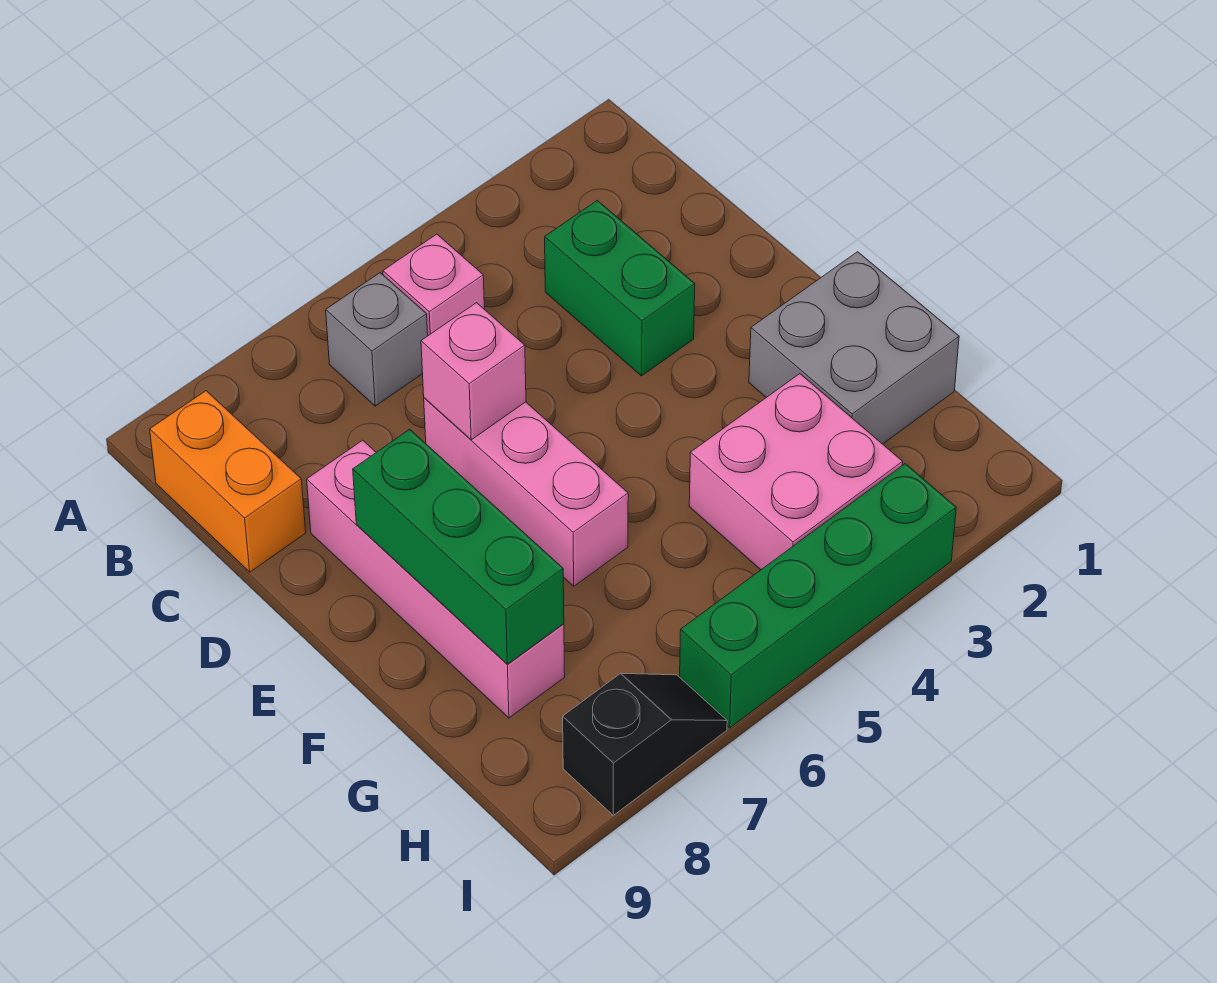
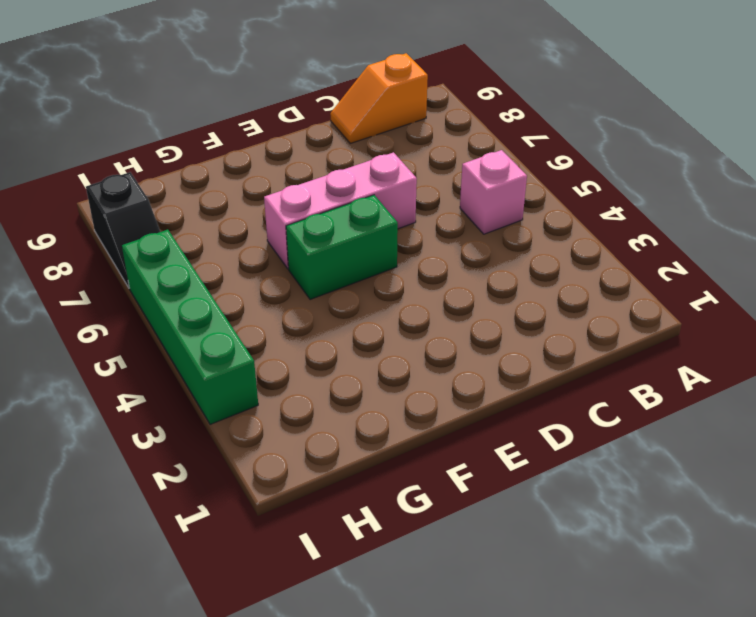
orange 1x2 slope [330,53,428,143] -> orange 1x2 brick [150,391,306,572]
green 1x2 brick [286,195,398,300] -> green 1x2 brick moved to [545,200,695,376]
none -> grey 1x1 brick [326,273,428,406]
none -> pink 1x4 brick [307,440,565,718]
none -> grey 2x2 brick [749,252,959,444]

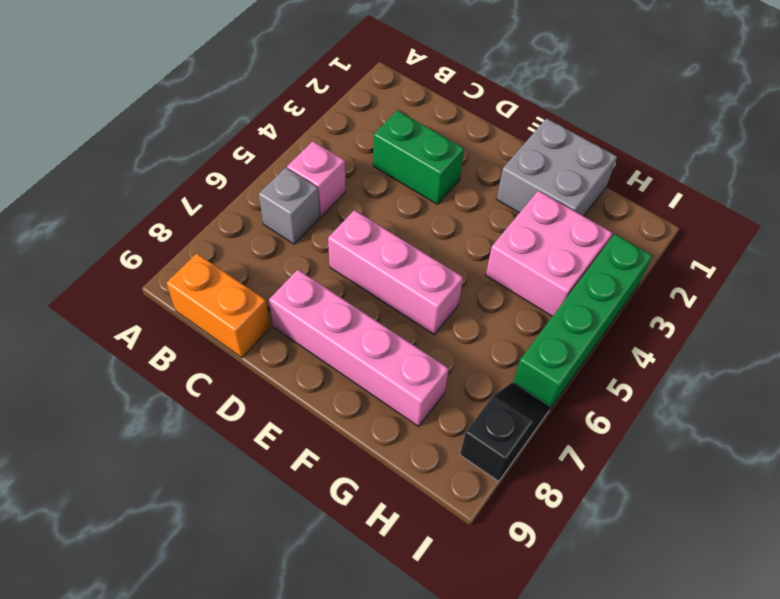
none -> pink 1x1 brick [421,303,526,440]
none -> green 1x3 brick [353,429,564,664]

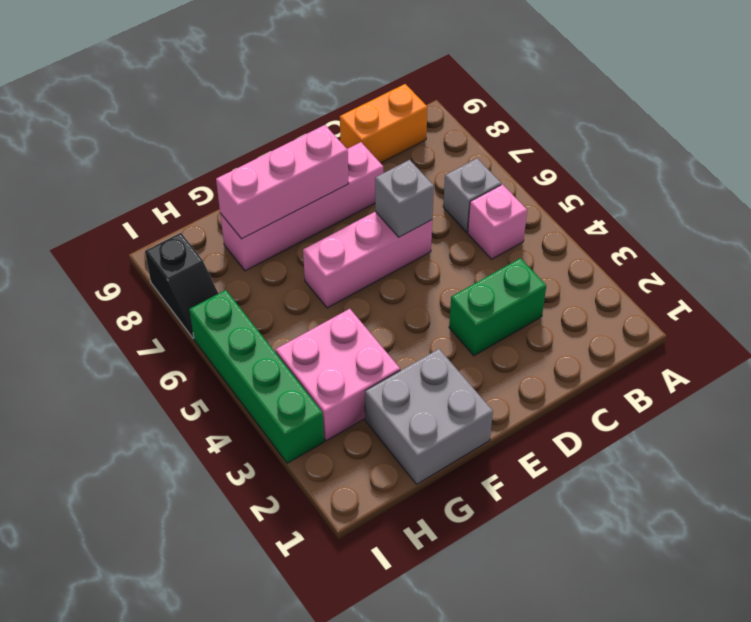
grey 1x1 brick [375,160,434,237] -> pink 1x1 brick [421,303,526,440]
pink 1x3 brick [216,125,349,239] -> green 1x3 brick [353,429,564,664]

